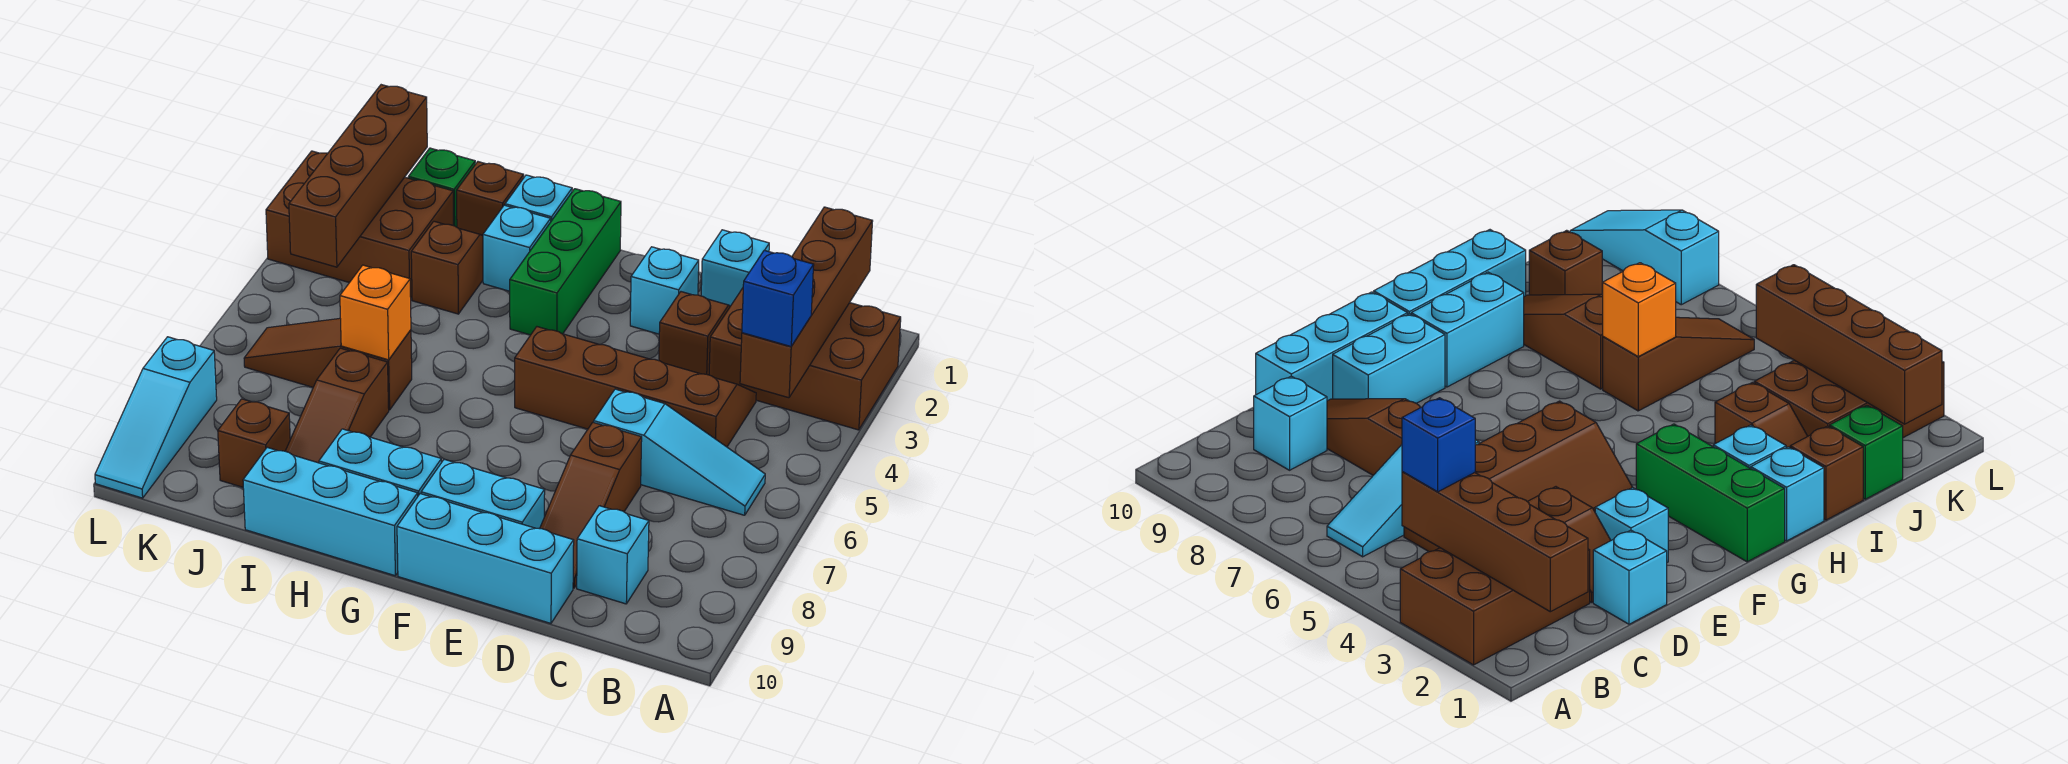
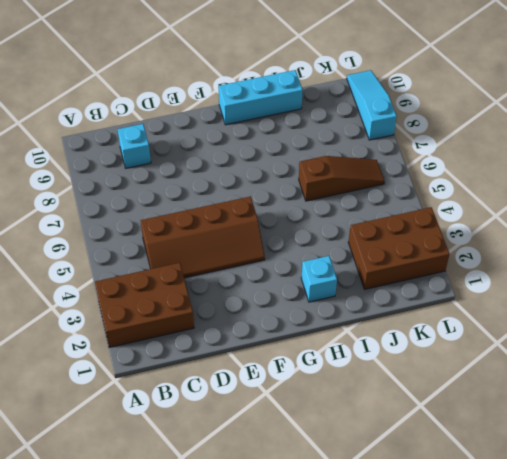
none -> cyan 1x3 slope [594,389,765,515]
none -> cyan 1x1 brick [701,230,769,306]
none -> brown 1x2 slope [659,292,730,375]

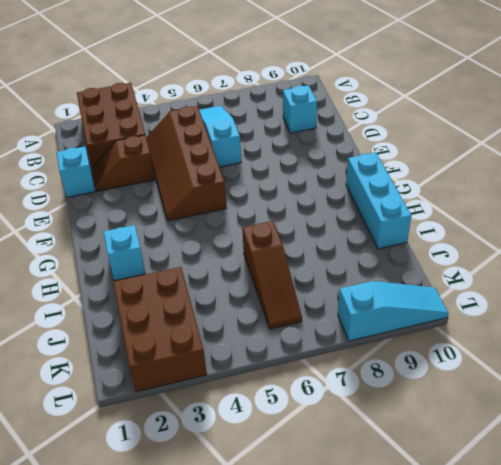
none -> brown 1x3 slope [540,422,642,588]
none -> cyan 1x3 brick [397,494,574,623]
none -> cyan 1x1 brick [630,247,699,334]

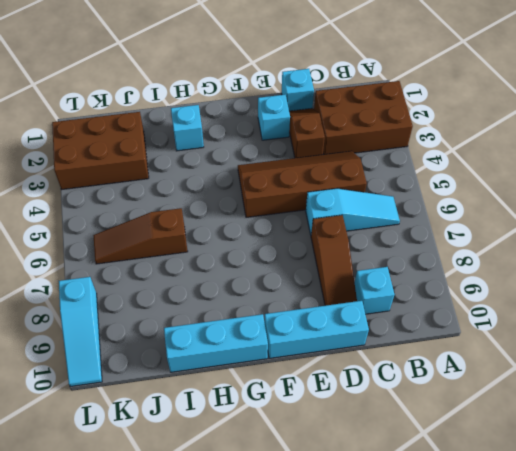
none -> cyan 1x2 brick [421,459,545,529]
none -> green 1x3 brick [510,189,621,335]
none -> cyan 1x2 brick [319,429,441,496]

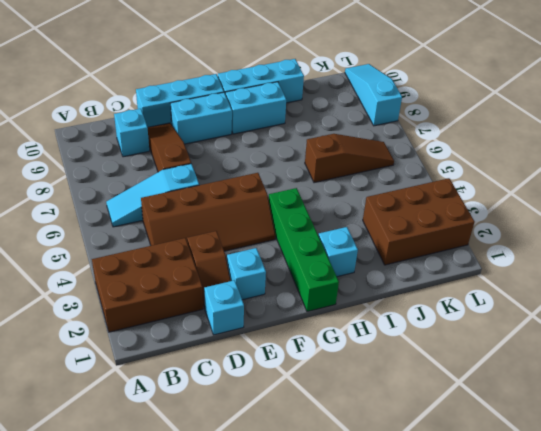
green 1x4 brick [269,188,339,312] -> green 1x3 brick [510,189,621,335]
none -> cyan 1x1 brick [505,175,572,221]
none -> brown 1x1 brick [457,162,524,236]
none -> brown 1x2 slope [411,221,483,314]

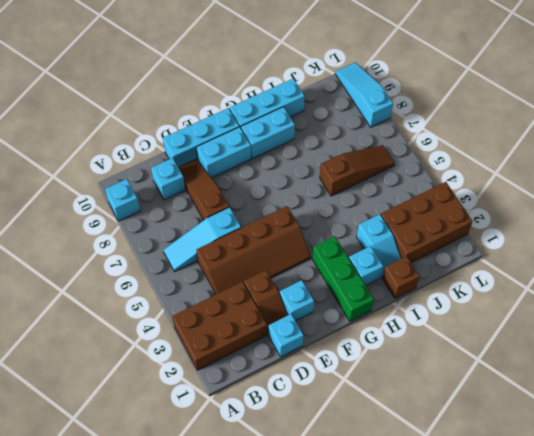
cyan 1x1 brick [105,179,140,221] -> cyan 1x1 brick moved to [505,175,572,221]
cyan 1x2 slope [357,214,401,277] -> brown 1x2 slope [411,221,483,314]
none -> brown 1x3 slope [286,348,389,463]
none -> green 1x1 brick [408,148,475,227]
none -> brown 1x1 brick [218,399,290,487]

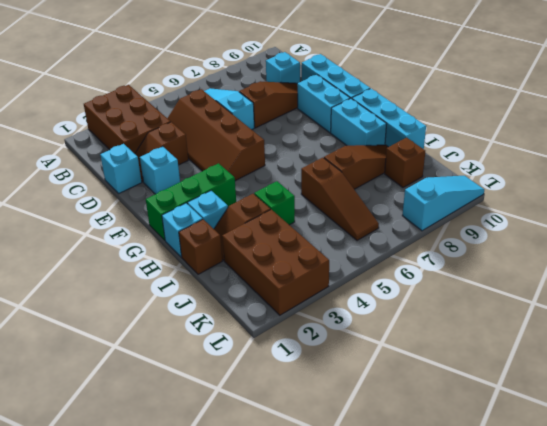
green 1x1 brick [254,181,295,225] -> green 1x1 brick moved to [408,148,475,227]
none -> brown 1x4 brick [740,207,873,398]
none -> orange 1x1 brick [340,265,411,360]
none -> brown 1x4 brick [289,85,427,267]

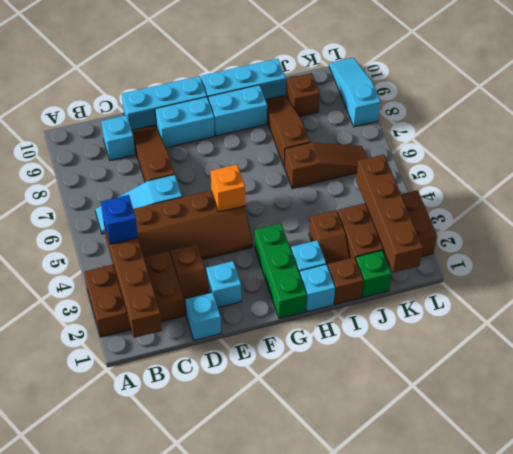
orange 1x1 brick [211,165,245,212] -> orange 1x1 brick moved to [340,265,411,360]

